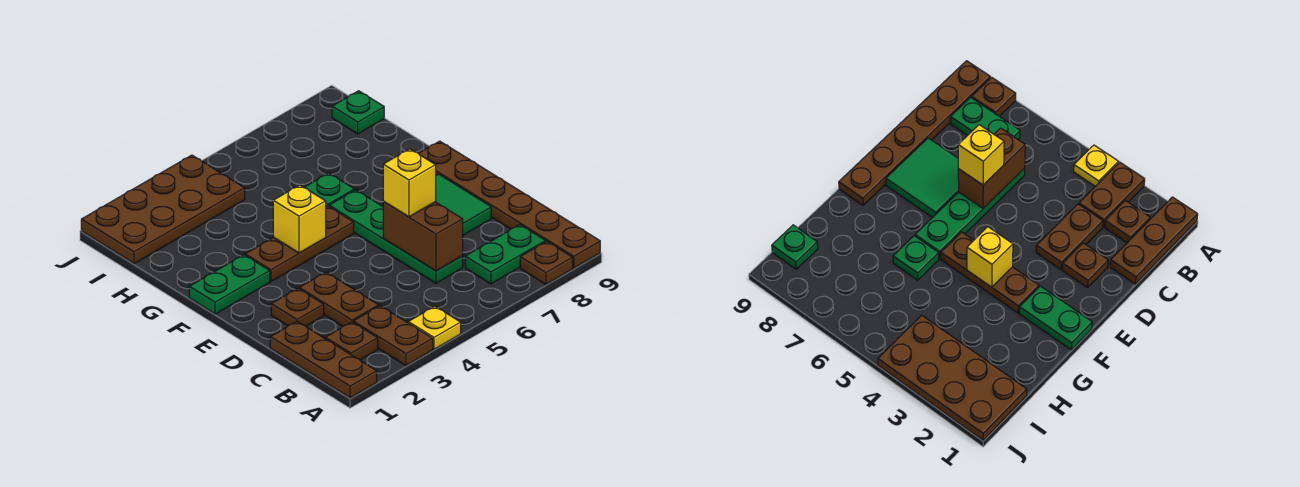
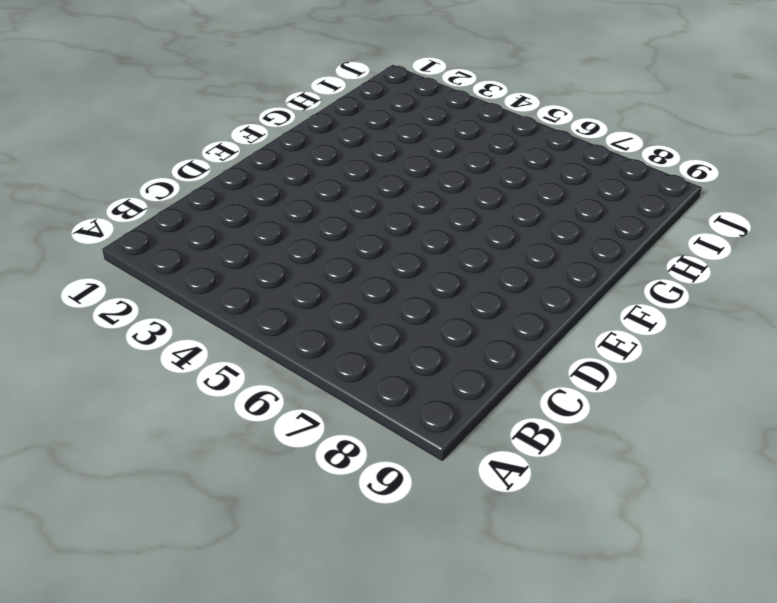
none -> brown 1x3 plate [270,321,377,398]
none -> brown 1x2 plate [353,306,433,366]
none -> yellow 1x1 plate [408,306,461,349]

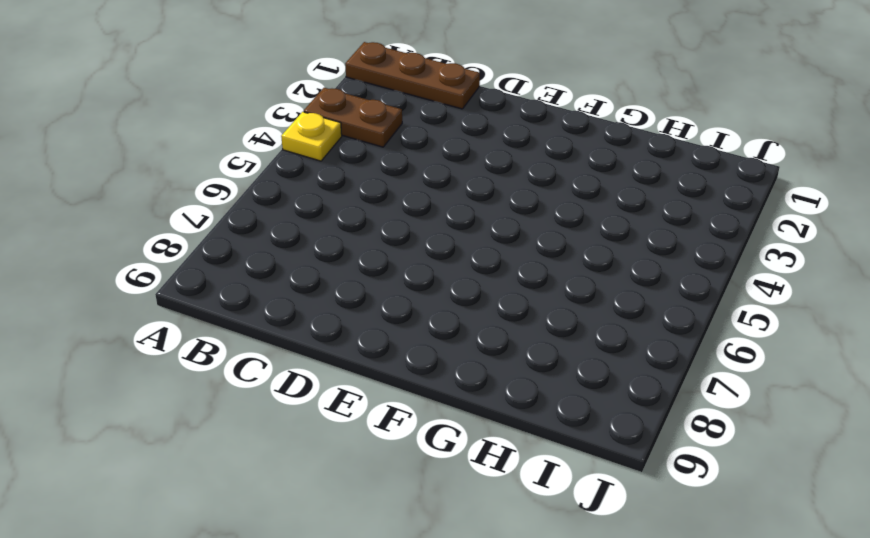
none -> brown 1x1 plate [520,241,573,284]
none -> brown 1x6 plate [418,141,600,268]
none -> brown 1x1 plate [325,322,378,360]

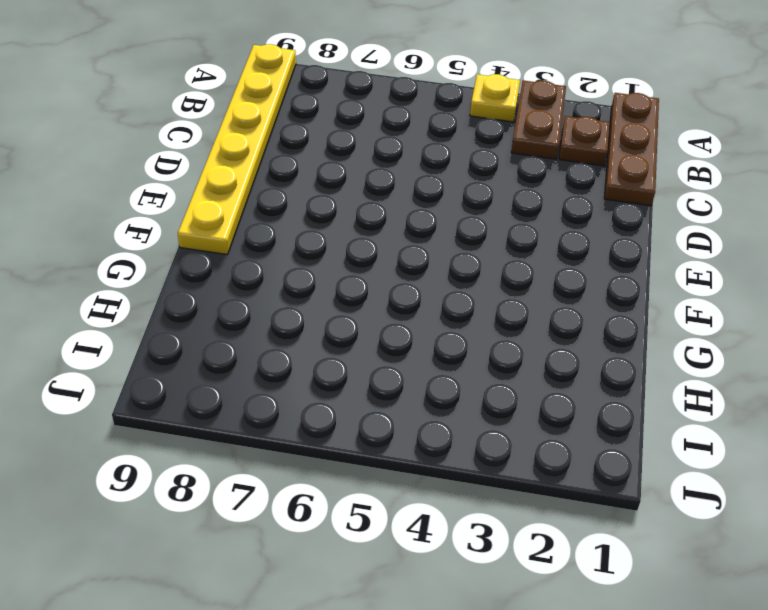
yellow 1x6 plate [178,44,296,255] -> brown 1x6 plate [418,141,600,268]
none -> brown 1x1 plate [520,241,573,284]
none -> green 1x2 plate [465,225,546,284]
none -> brown 1x2 plate [299,272,379,326]

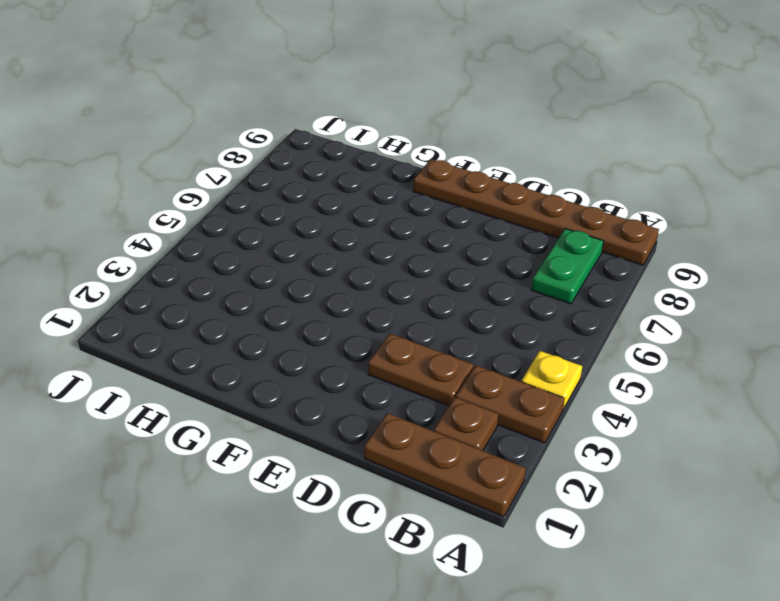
none -> brown 1x1 plate [520,241,573,284]
none -> green 1x4 plate [329,190,463,283]
none -> brown 1x1 plate [271,288,324,326]

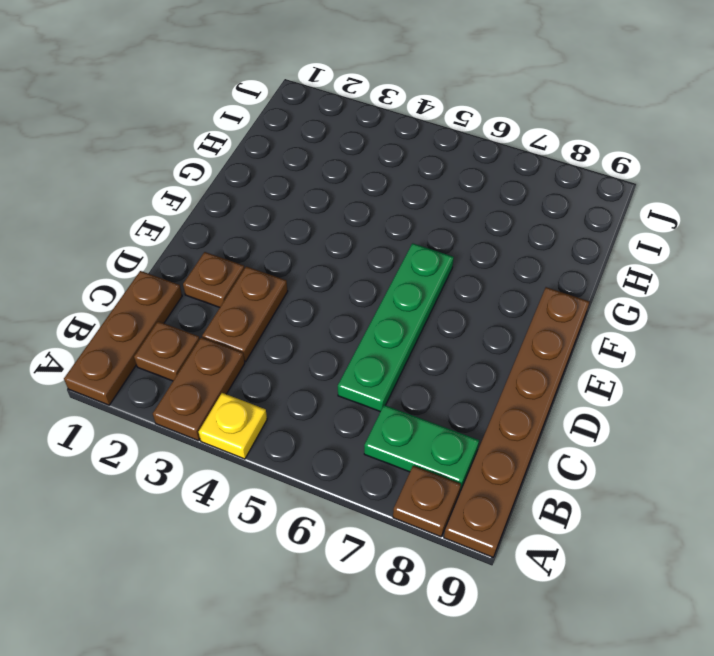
none -> green 2x2 tile [436,174,491,235]
none -> green 1x2 plate [189,255,270,314]
none -> brown 1x3 plate [245,206,354,282]

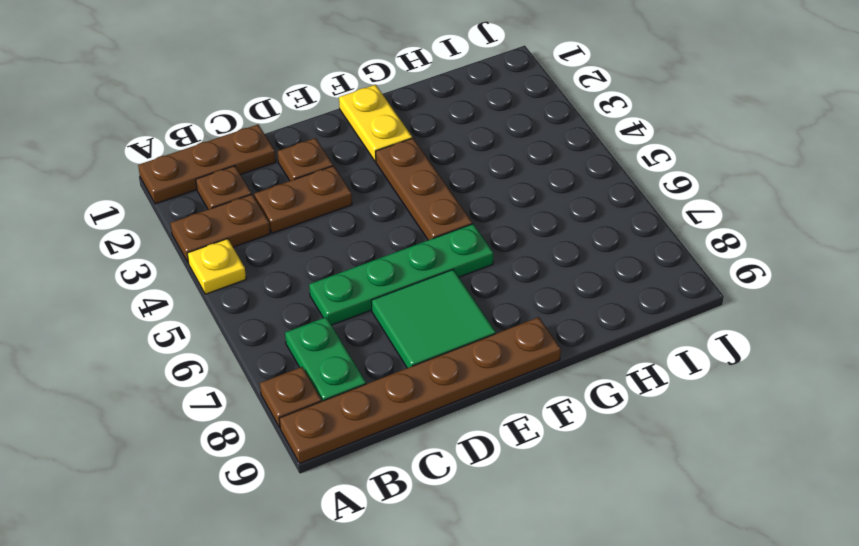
yellow 1x2 plate [339,85,412,162] -> green 1x2 plate [189,255,270,314]
none -> green 1x1 plate [304,173,355,207]
none -> brown 2x4 plate [81,155,245,264]
none -> green 1x1 plate [332,91,384,134]

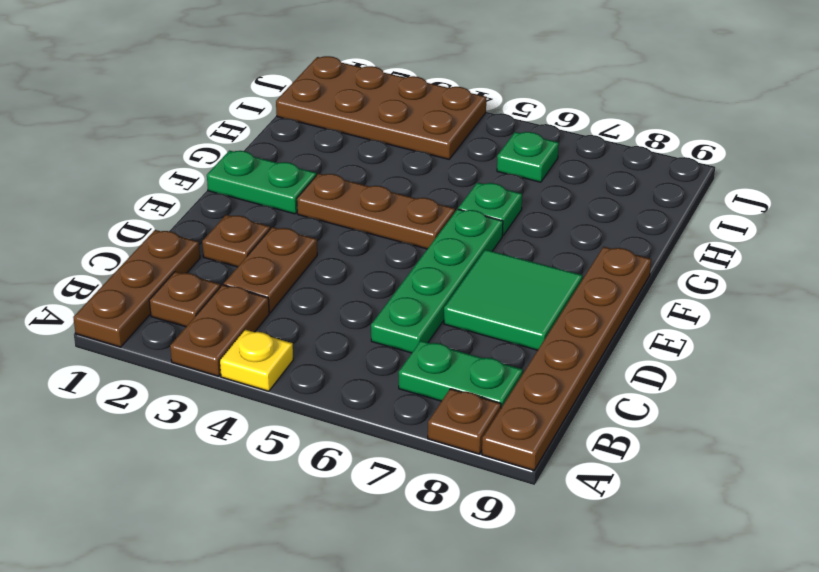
green 1x1 plate [497,132,559,182] -> green 1x1 plate moved to [332,91,384,134]
none -> brown 1x2 brick [383,201,463,271]
none -> yellow 1x1 brick [273,185,326,253]
none -> yellow 1x1 brick [383,149,436,217]

